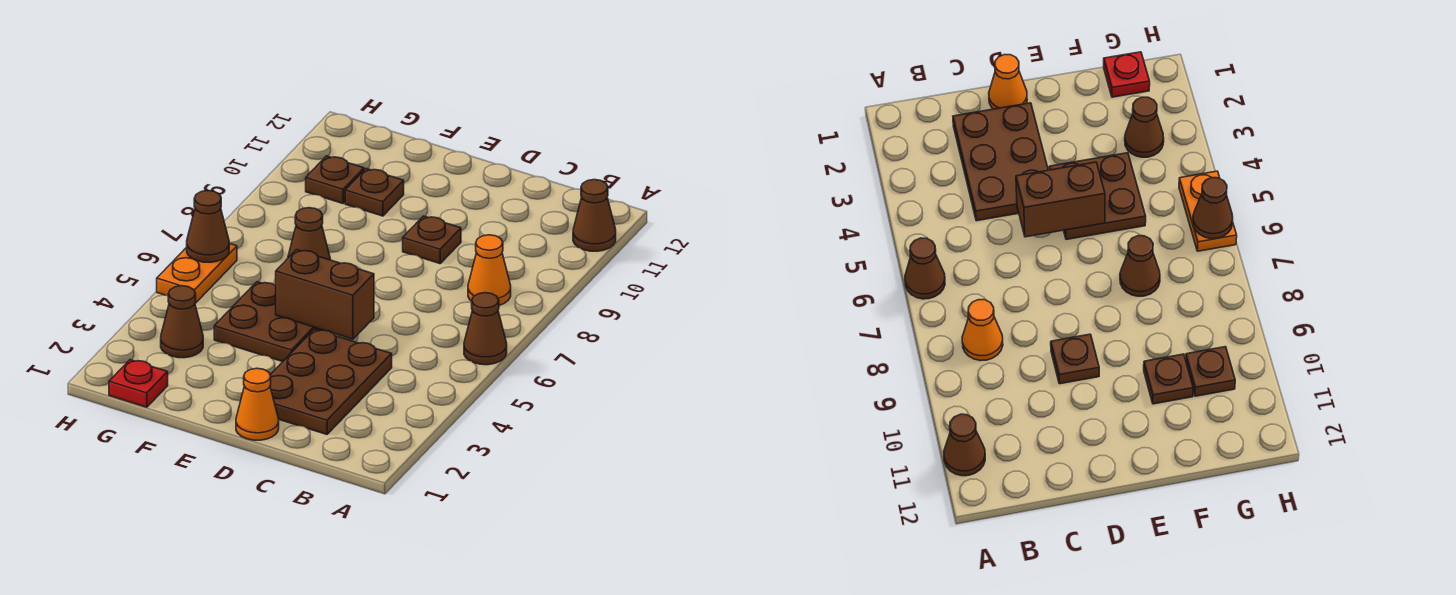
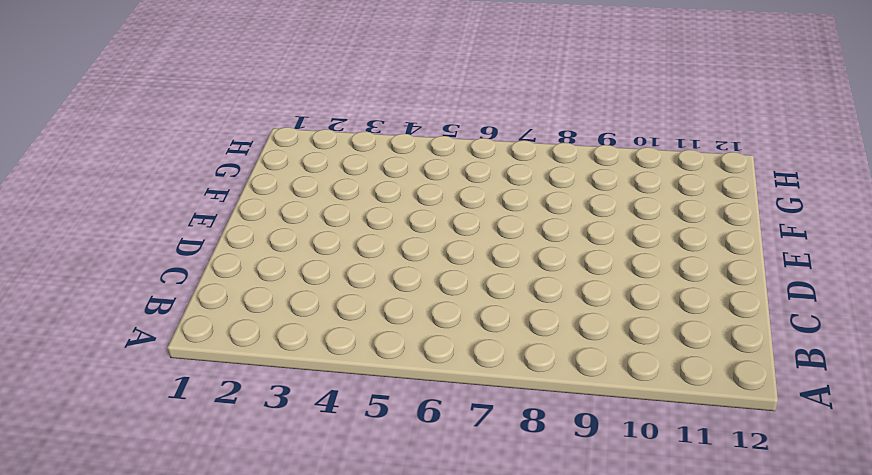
none -> brown 1x1 cone [464,293,507,365]
none -> brown 1x1 cone [573,180,616,251]
none -> orange 1x1 cone [468,235,511,305]

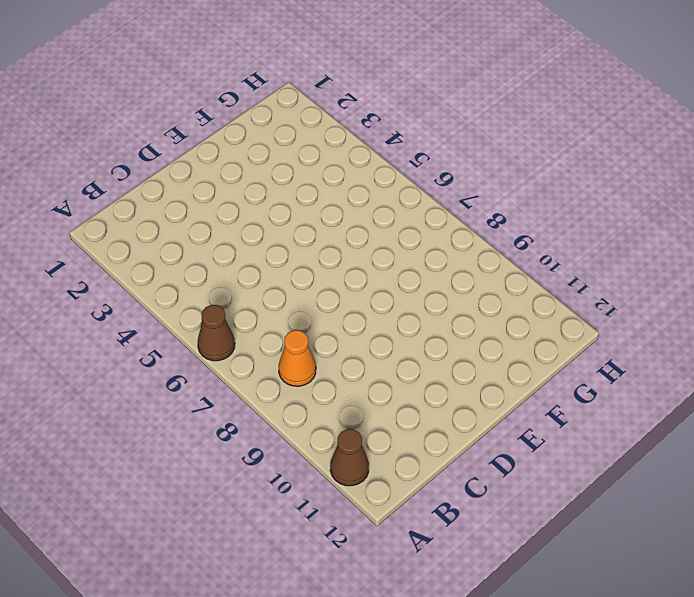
none -> brown 2x3 plate [270,329,392,434]
none -> orange 1x1 cone [236,368,279,440]
none -> brown 1x1 plate [403,216,461,264]

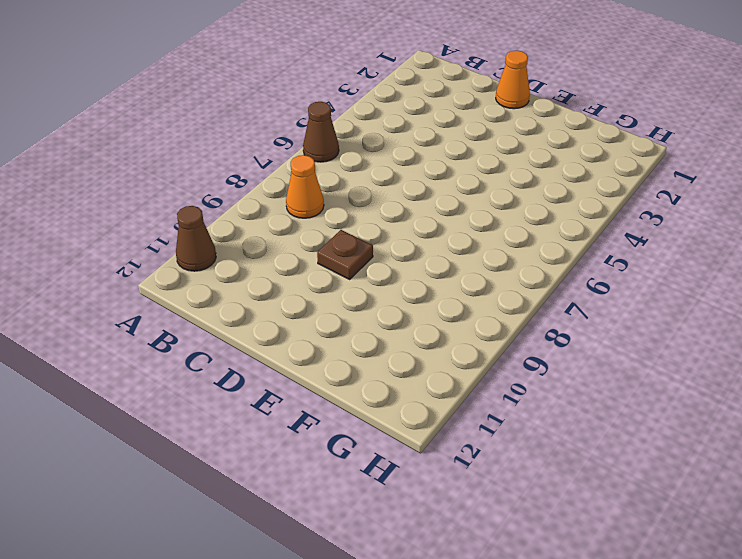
none -> brown 2x3 plate [270,329,392,434]
none -> brown 2x2 plate [214,282,321,362]
none -> brown 1x1 cone [288,208,330,260]

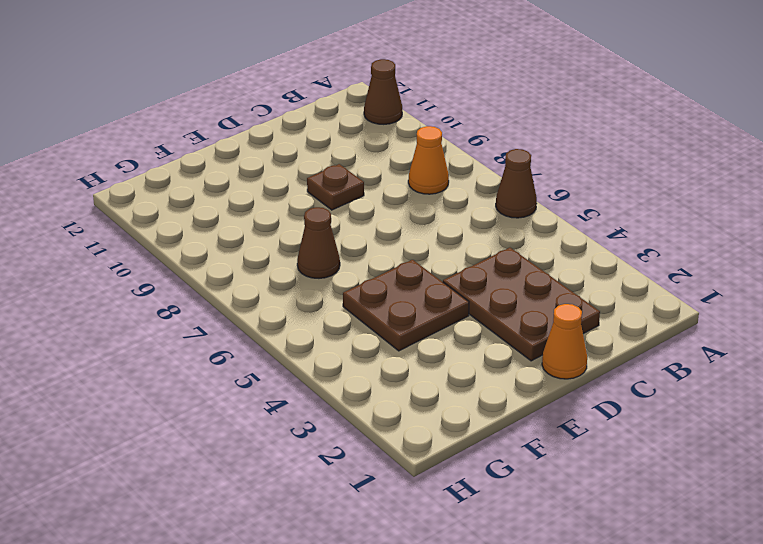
none -> brown 1x1 plate [345,169,404,216]
none -> red 1x1 plate [109,360,168,407]
none -> brown 1x1 cone [161,286,203,358]

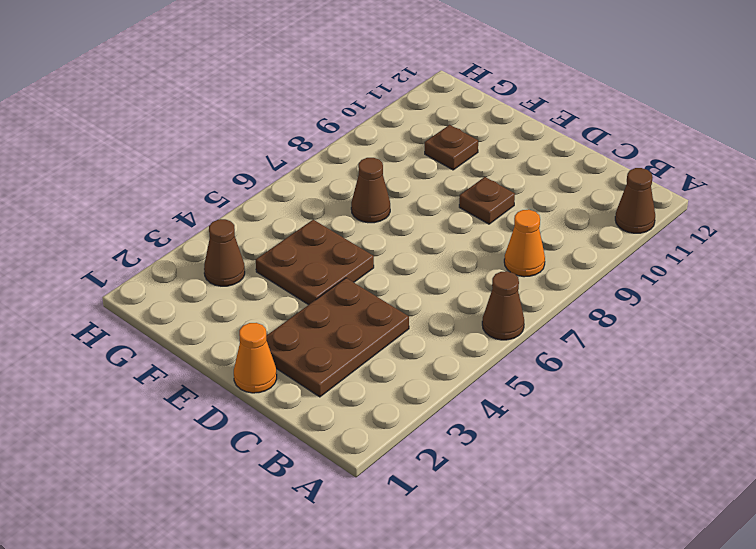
none -> red 1x1 plate [109,360,168,407]
none -> brown 1x1 plate [306,156,364,203]
none -> orange 1x2 plate [157,243,237,303]

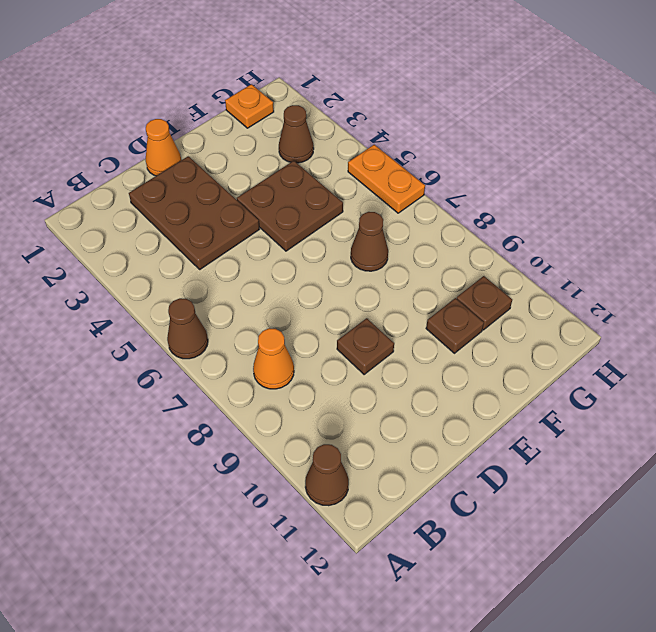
orange 1x1 plate [225,84,274,128] -> red 1x1 plate [109,360,168,407]
none -> brown 1x2 brick [276,250,374,339]
none -> brown 1x1 cone [187,191,229,262]

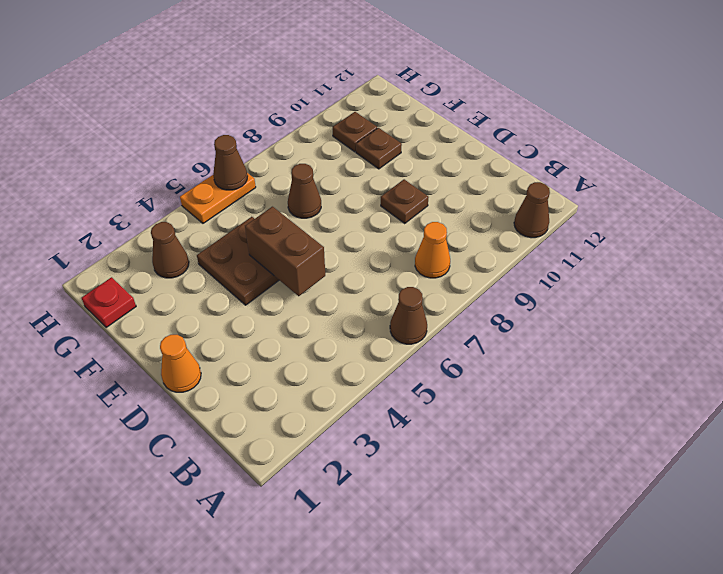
none -> brown 2x3 plate [270,329,392,434]

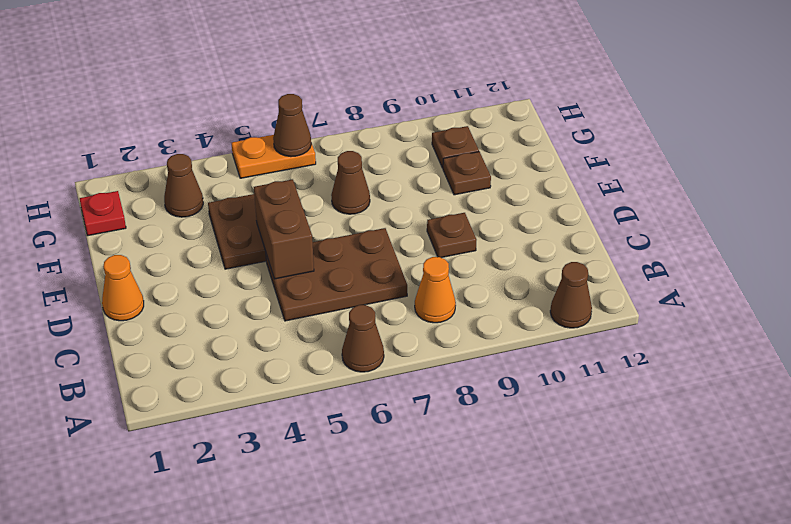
brown 2x3 plate [266,228,407,321] -> brown 2x3 plate moved to [270,329,392,434]

